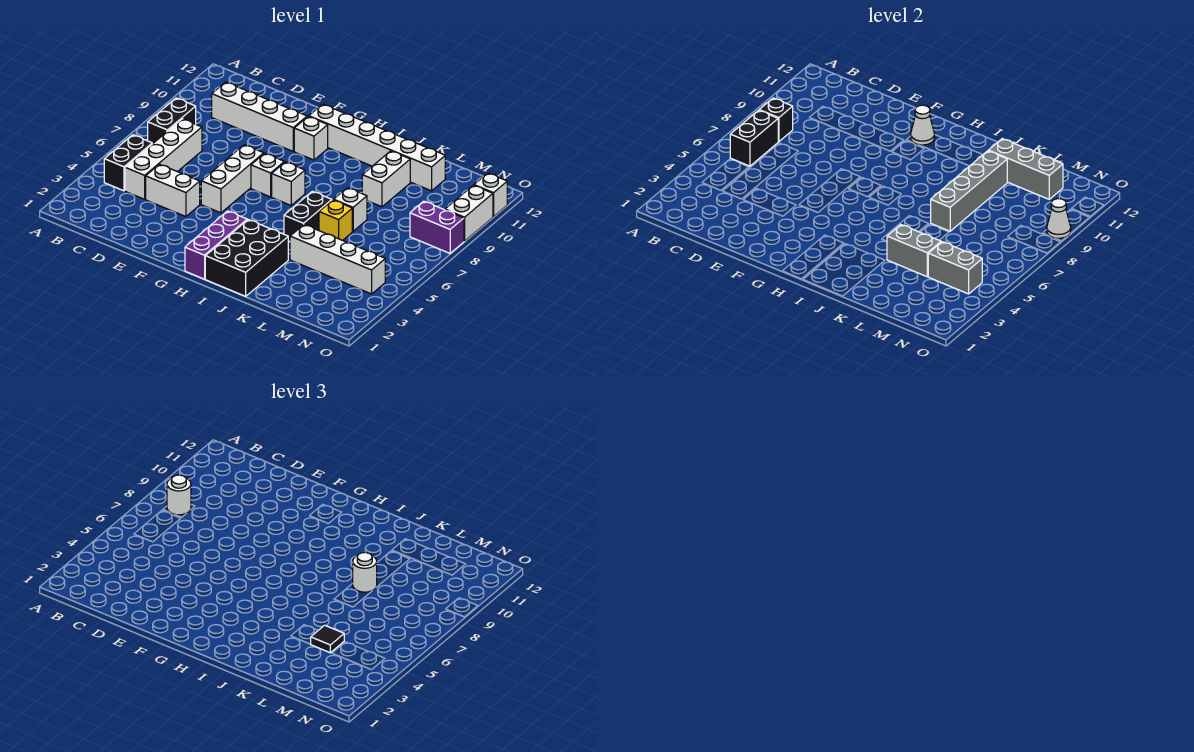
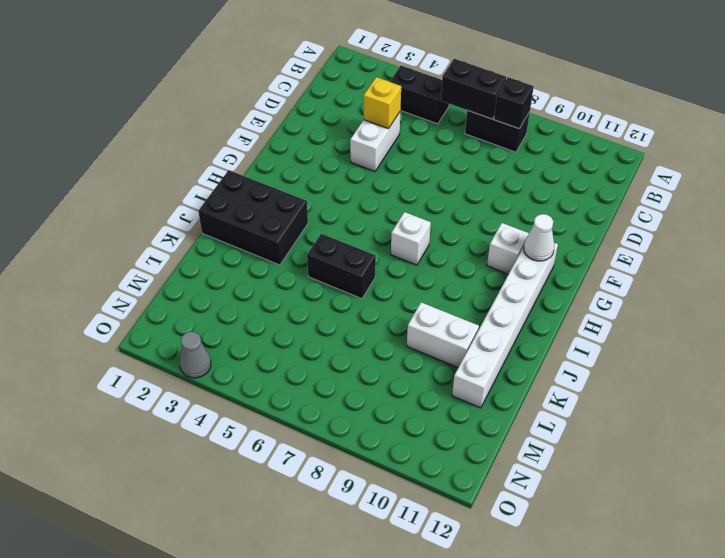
yellow 1x1 brick [364,77,401,129] -> yellow 1x1 brick moved to [319,200,352,240]
grey 1x1 cone [179,332,211,378] -> none
none -> white 1x4 brick [125,119,202,199]
none -> white 1x4 brick [212,82,307,151]
none -> white 1x3 brick [201,145,264,213]
none -> white 1x1 brick [251,153,284,197]

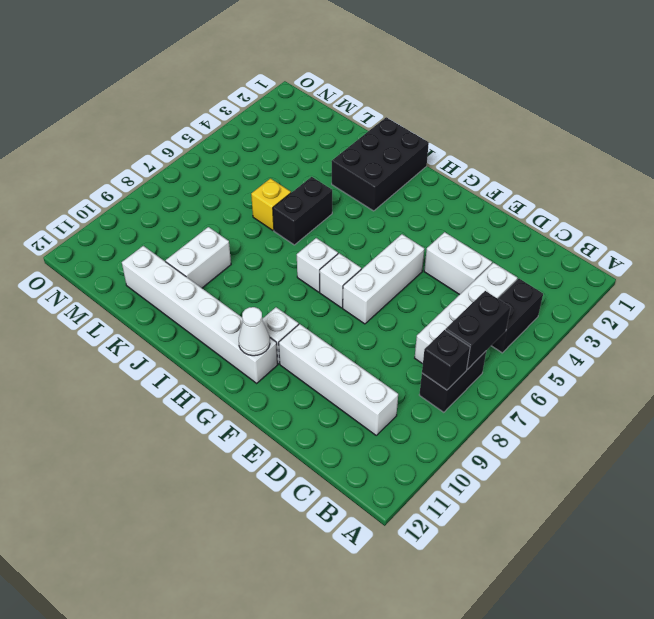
none -> purple 1x3 brick [185,211,247,279]
none -> white 1x4 brick [290,225,385,294]
none -> white 1x1 brick [334,188,367,231]
none -> purple 1x2 brick [410,201,464,253]

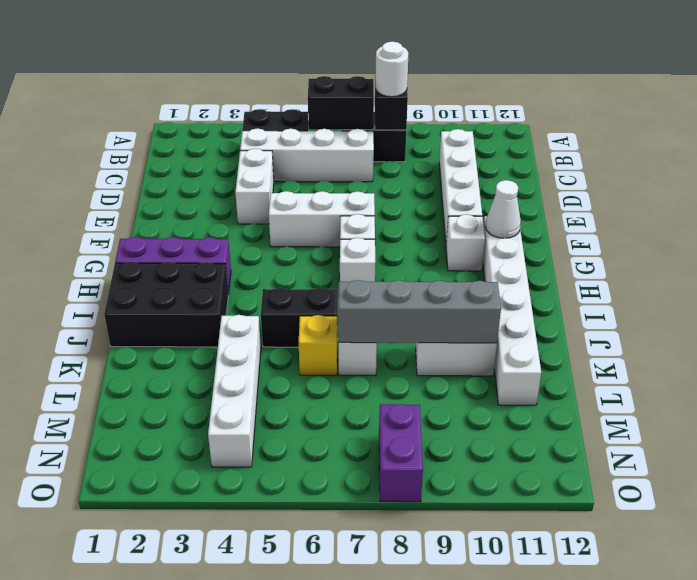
none -> white 1x2 brick [445,185,493,241]
none -> white 1x1 brick [474,173,507,217]
none -> grey 1x2 brick [887,225,941,277]
none -> grey 1x3 brick [988,139,1063,199]

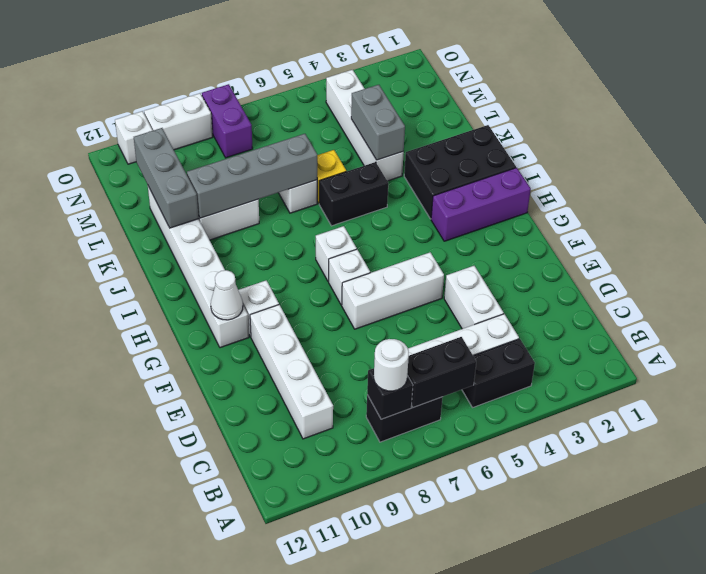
none -> grey 1x2 brick [928,242,982,294]
none -> white 1x1 cone [1047,199,1071,238]
none -> white 1x1 round brick [353,552,377,592]
none -> black 1x1 tile [311,625,344,653]

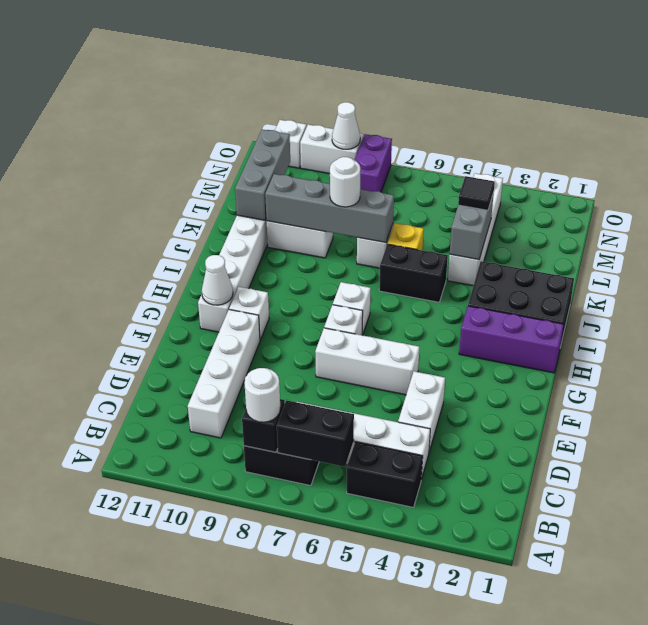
none -> grey 1x2 brick [928,242,982,294]

